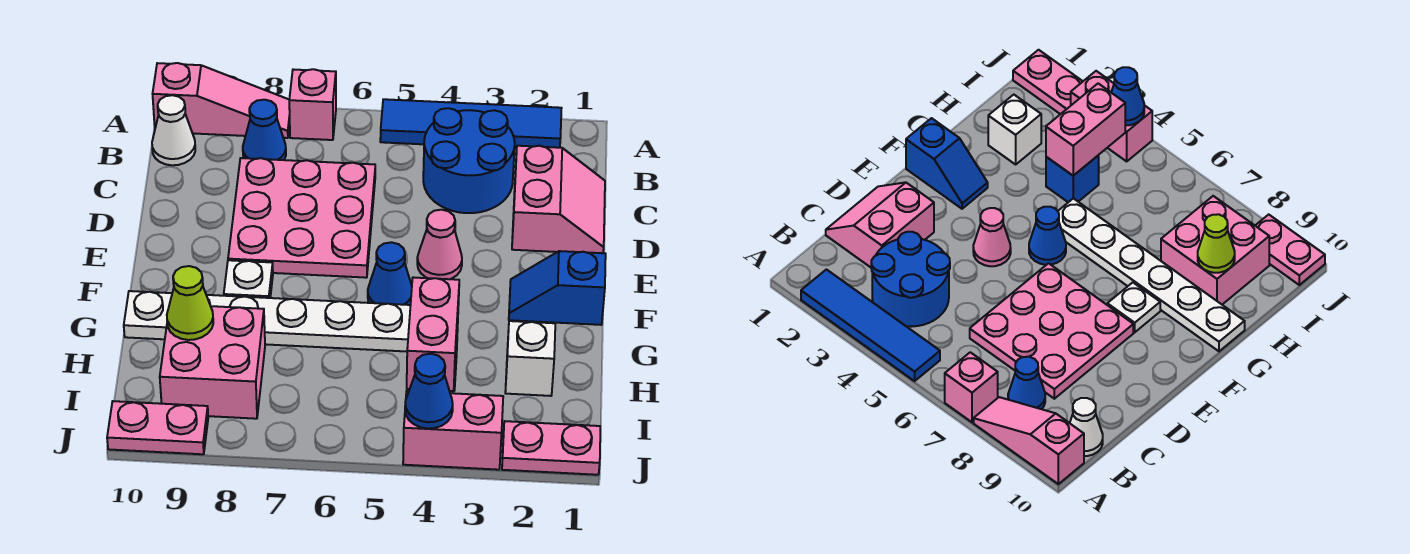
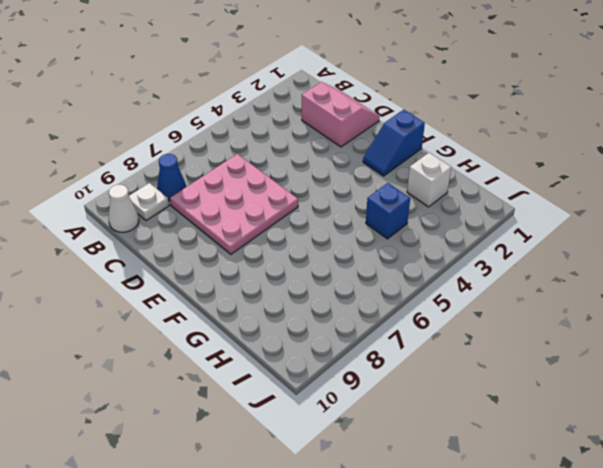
white 1x1 plate [129,183,169,221] -> white 1x1 plate moved to [224,260,273,298]
none -> blue 1x4 tile [380,99,562,149]
none -> pink 1x1 brick [289,69,336,140]
none -> pink 1x3 slope [153,63,290,138]

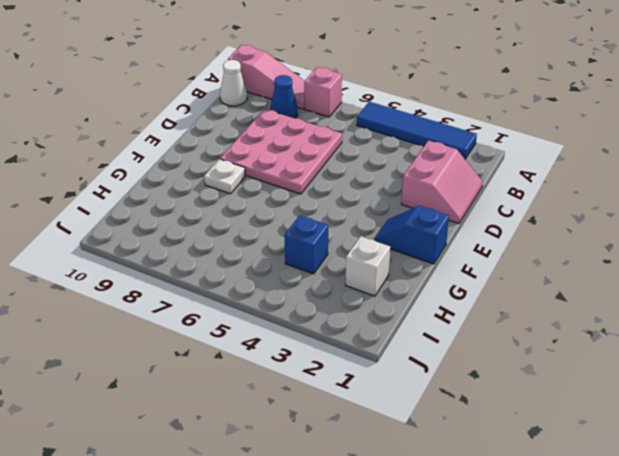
none -> blue 2x2 round brick [423,108,515,213]
none -> pink 1x1 cone [417,210,462,279]
none -> blue 1x1 cone [368,242,412,305]

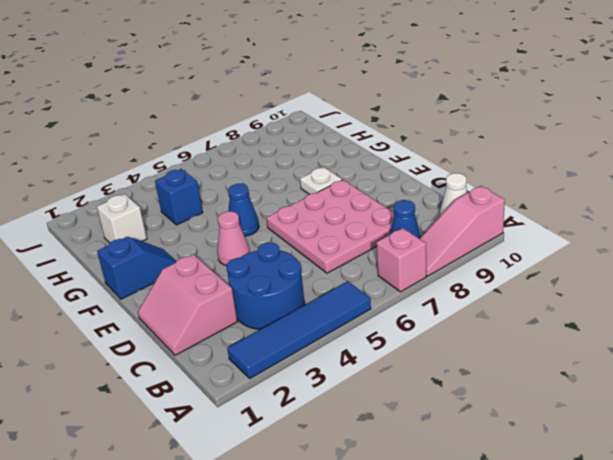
none -> white 1x6 plate [124,291,411,352]
none -> pink 2x2 brick [160,306,265,419]
none -> pink 1x2 plate [502,421,600,475]

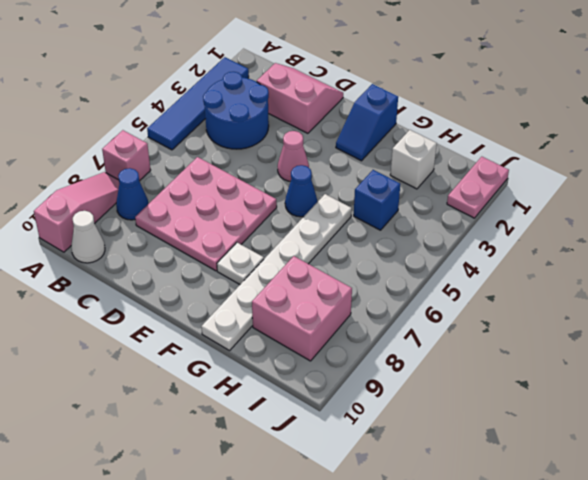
none -> pink 1x2 brick [403,391,503,470]
none -> pink 1x2 plate [107,401,208,454]
none -> pink 1x2 brick [407,277,459,391]

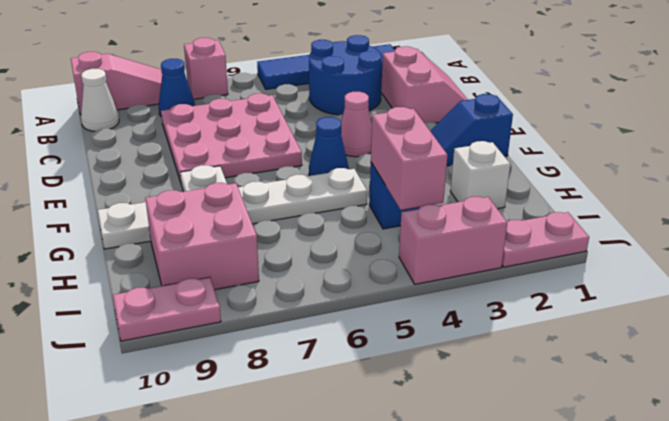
none -> lime 1x1 cone [167,266,213,340]
none -> blue 1x1 cone [405,354,453,429]

